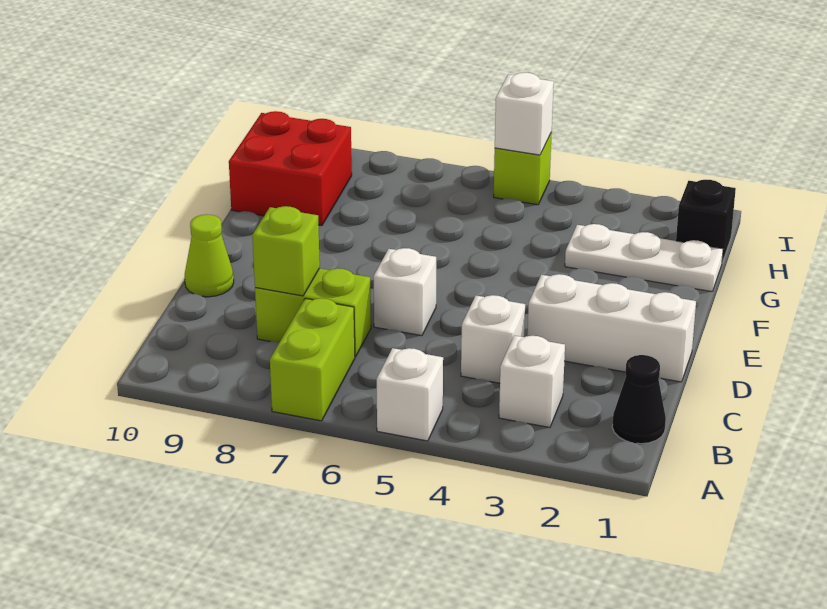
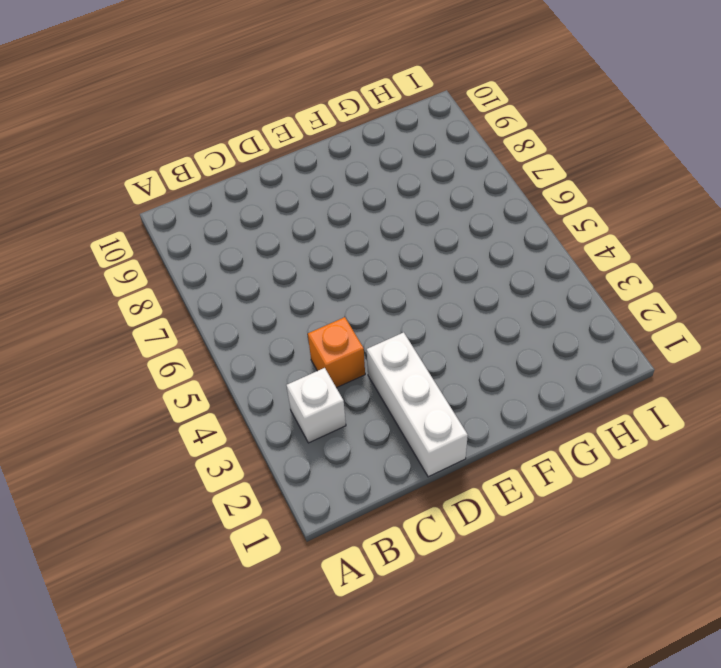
orange 1x1 brick [308,317,365,388] -> white 1x1 brick [461,295,525,383]
none -> white 1x1 brick [376,348,443,441]
none -> lime 1x2 brick [270,298,355,421]
none -> black 1x1 cone [612,355,666,444]

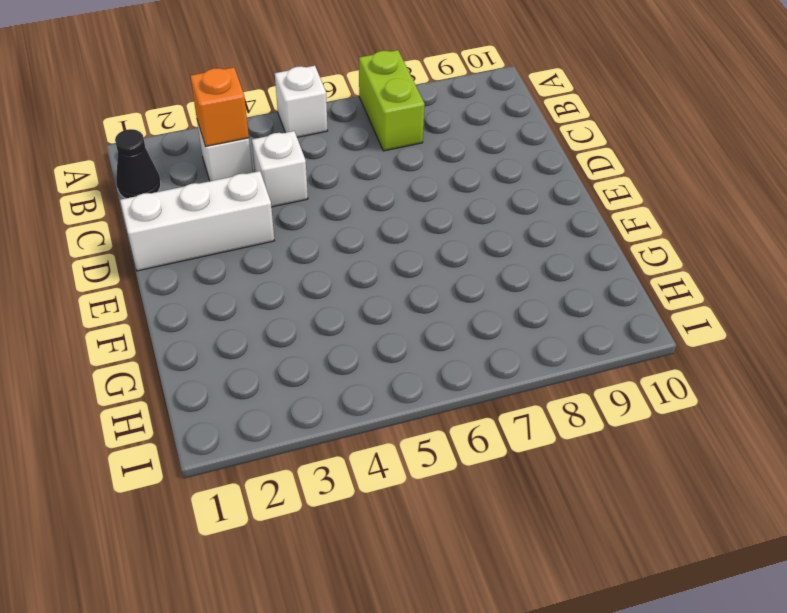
orange 1x1 brick [190,67,249,147] -> none
none -> lime 1x2 brick [255,268,371,357]
none -> white 1x1 brick [374,248,436,336]
none -> lime 1x1 cone [185,214,234,297]

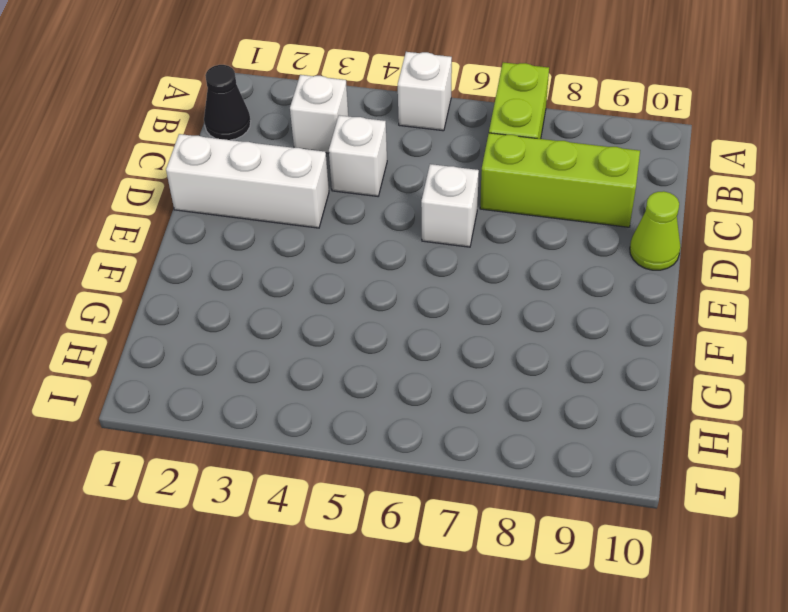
lime 1x3 brick [480,133,640,227] -> lime 1x2 brick [255,268,371,357]
none -> white 1x3 plate [565,224,723,292]
none -> red 2x2 brick [229,111,352,226]
none -> black 1x1 brick [676,180,736,262]

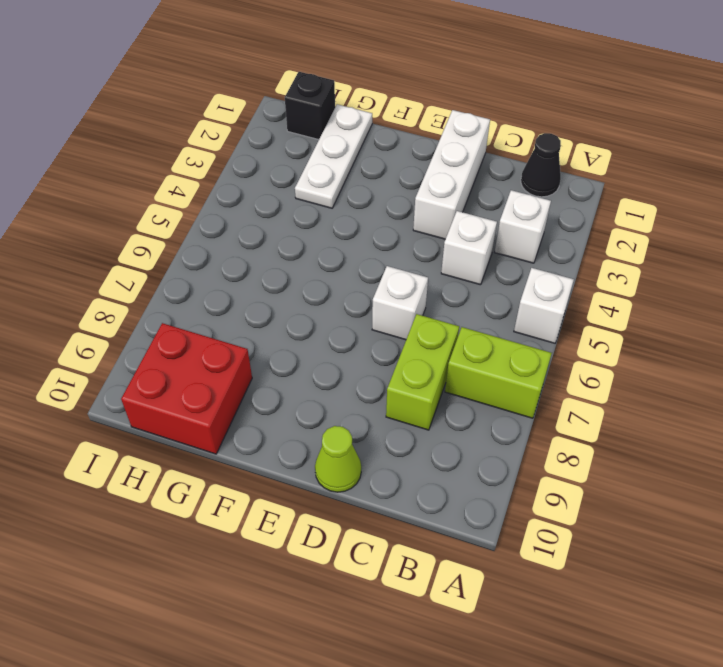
none -> lime 1x1 brick [494,132,552,205]
none -> lime 1x1 brick [252,206,320,296]
none -> white 1x1 brick [495,73,554,155]

